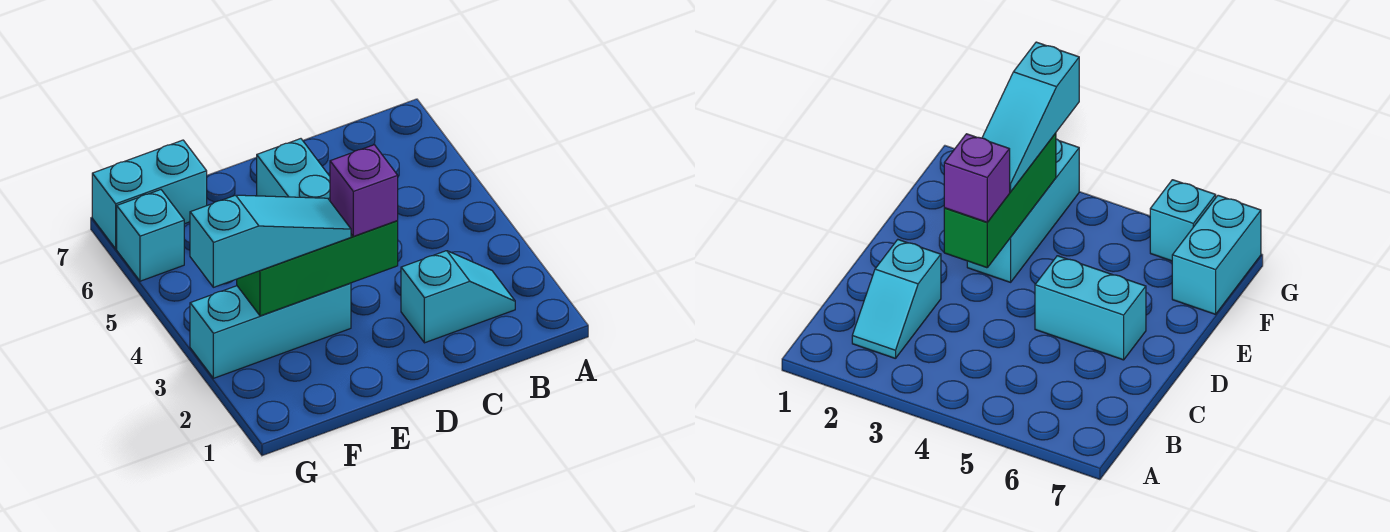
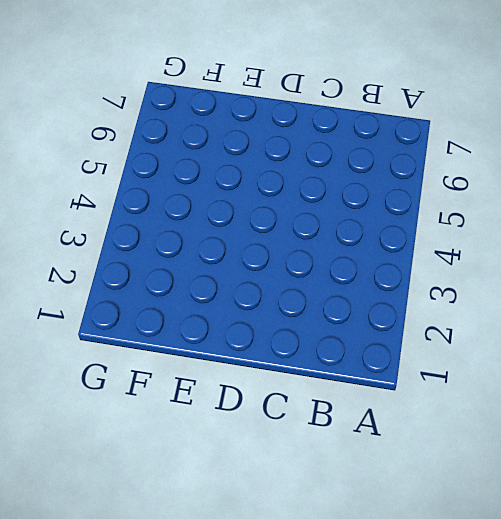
none -> cyan 1x2 slope [401,251,515,343]
none -> cyan 1x2 brick [257,139,330,200]

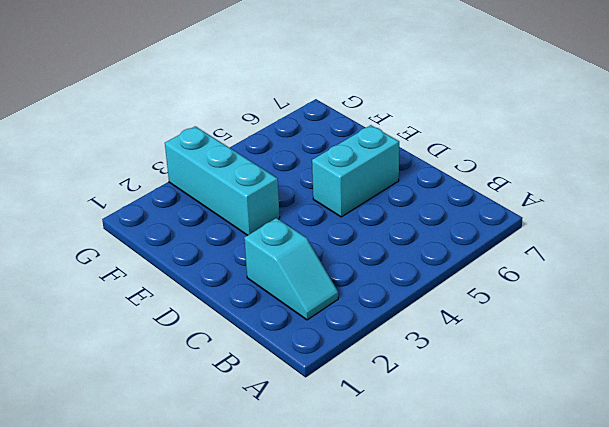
none -> cyan 1x2 brick [92,140,207,249]
none -> cyan 1x1 brick [117,190,184,281]

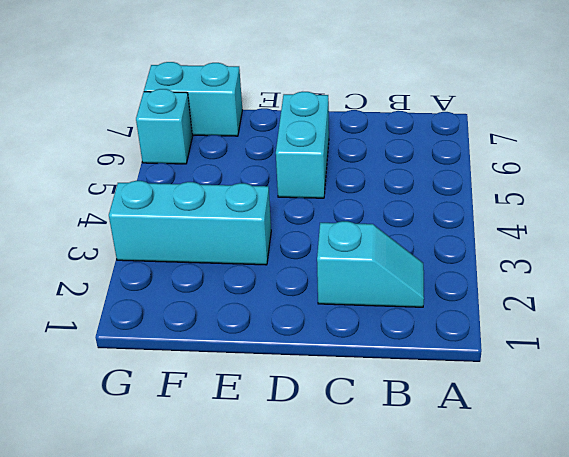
none -> green 1x3 brick [237,221,398,316]
none -> purple 1x1 brick [330,145,398,236]

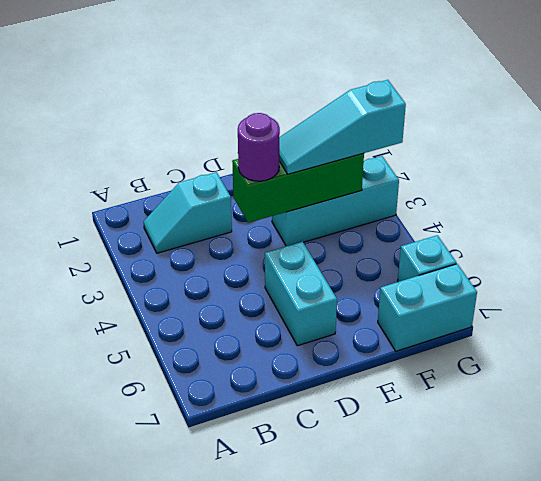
purple 1x1 round brick [238,113,280,181] -> purple 1x1 brick [330,145,398,236]

